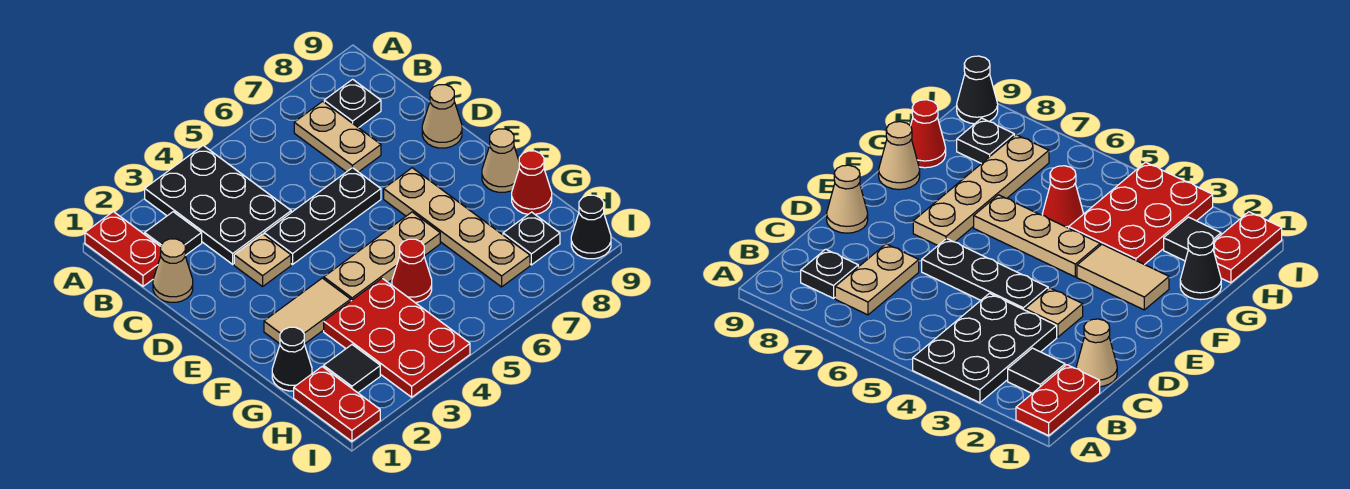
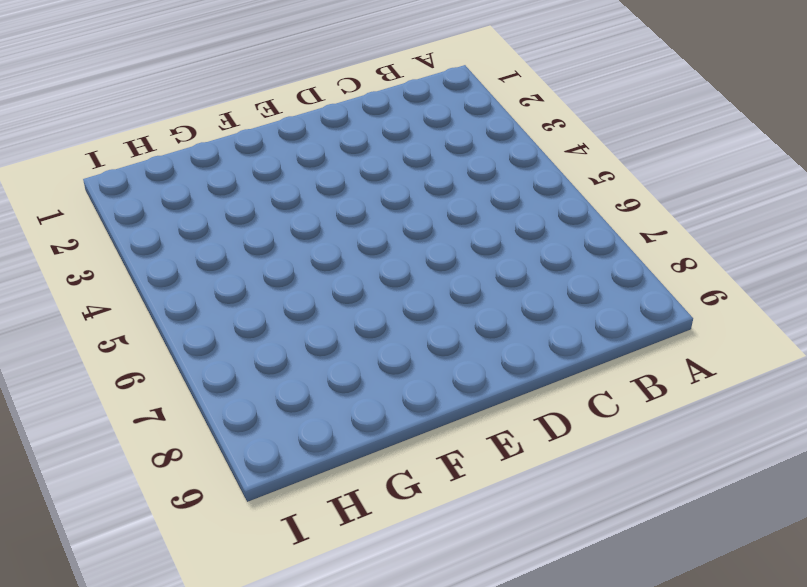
none -> red 1x2 plate [85,212,161,286]
none -> black 2x3 plate [145,146,291,264]
none -> black 1x1 tile [145,212,202,255]

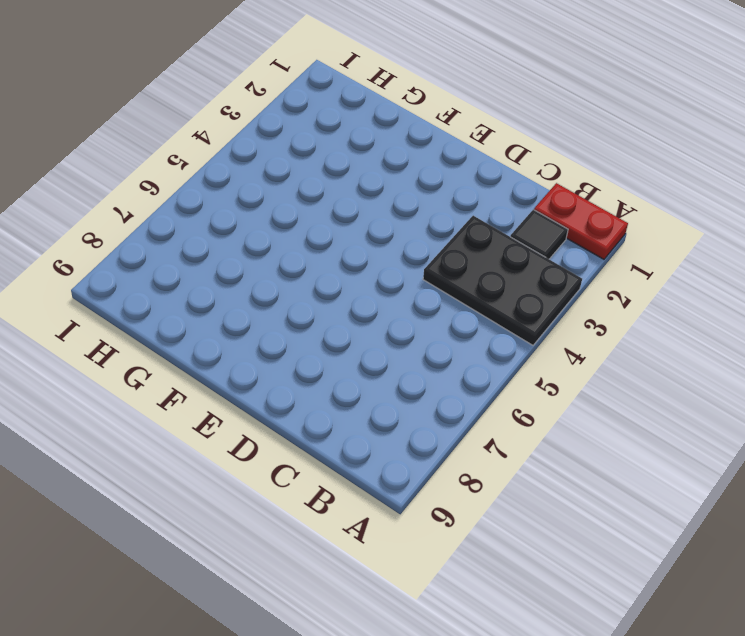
none -> tan 1x2 plate [294,101,381,172]
none -> black 1x1 plate [324,79,381,128]
none -> tan 1x1 cone [153,239,193,302]

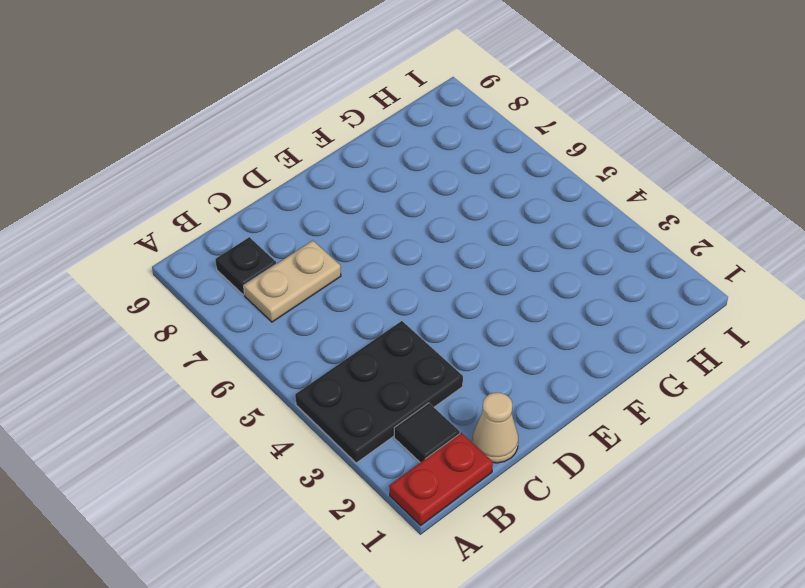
none -> tan 1x1 plate [234,234,291,287]
none -> black 1x3 plate [264,168,381,265]
none -> tan 1x1 cone [422,85,462,148]

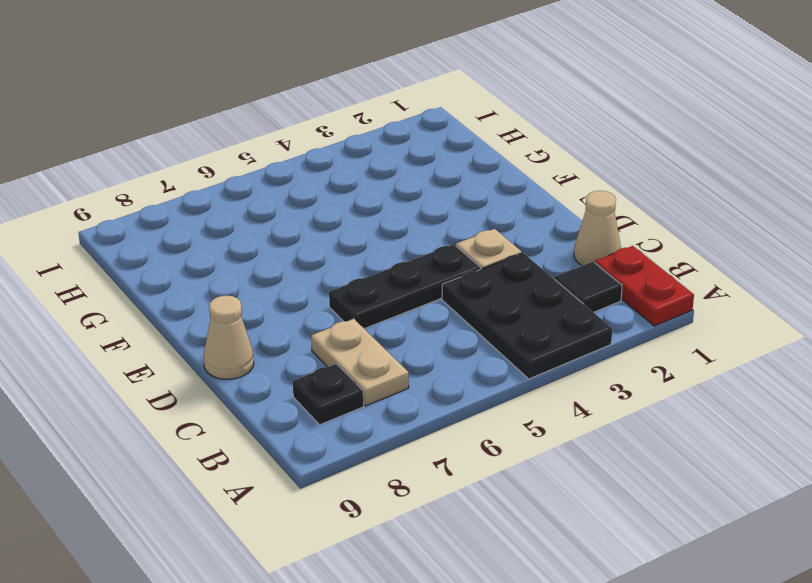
none -> tan 1x4 plate [384,168,530,287]
none -> tan 1x2 tile [264,278,351,344]
none -> tan 1x3 plate [324,212,440,301]

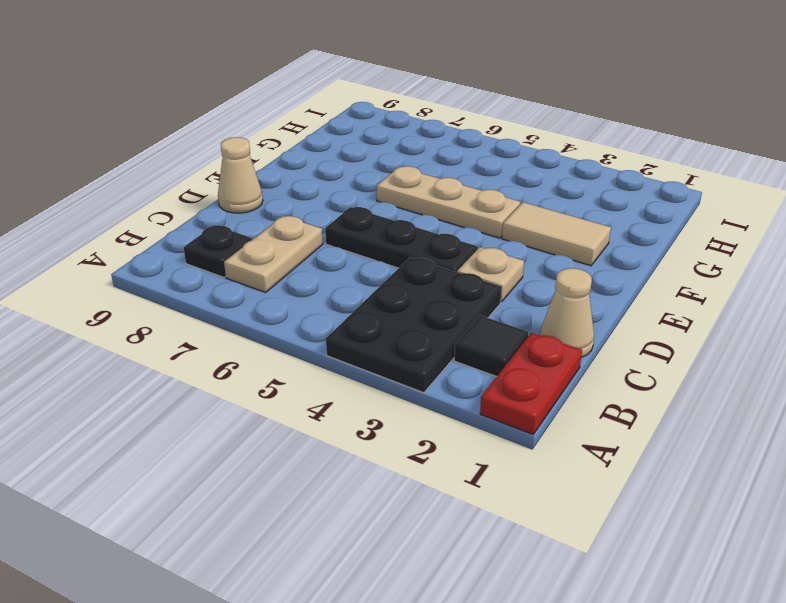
none -> tan 1x4 plate [384,168,530,287]
none -> tan 1x1 cone [482,129,519,192]
none -> black 1x1 cone [272,327,312,391]

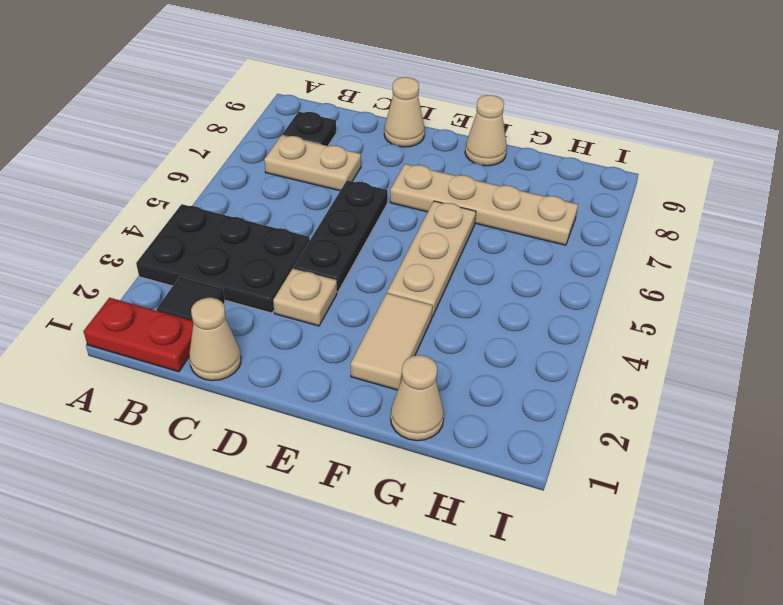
tan 1x1 cone [391,355,444,441] -> black 1x1 cone [272,327,312,391]
none -> red 2x3 plate [324,278,470,397]
none -> red 1x1 cone [392,239,432,303]
none -> red 1x1 cone [512,151,552,214]

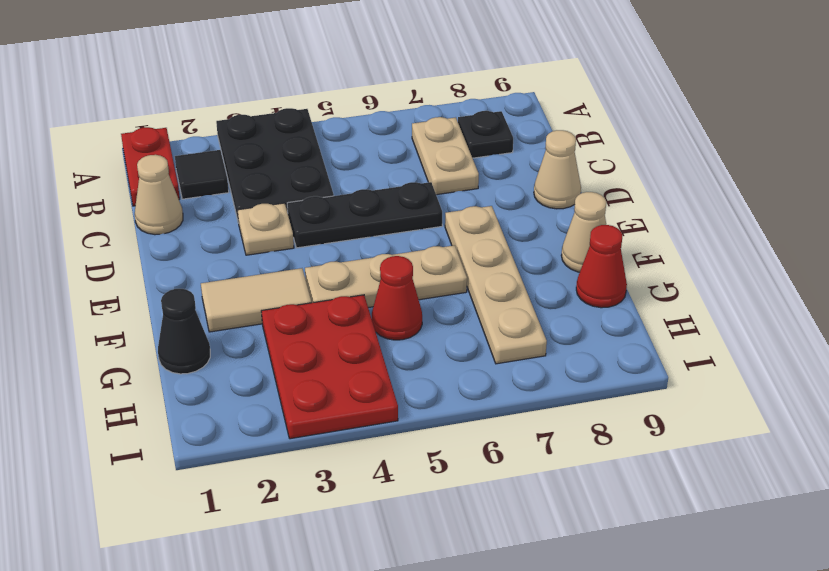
none -> red 1x2 plate [294,367,380,441]
none -> black 1x1 tile [324,345,380,393]
none -> black 1x1 plate [503,212,560,265]

